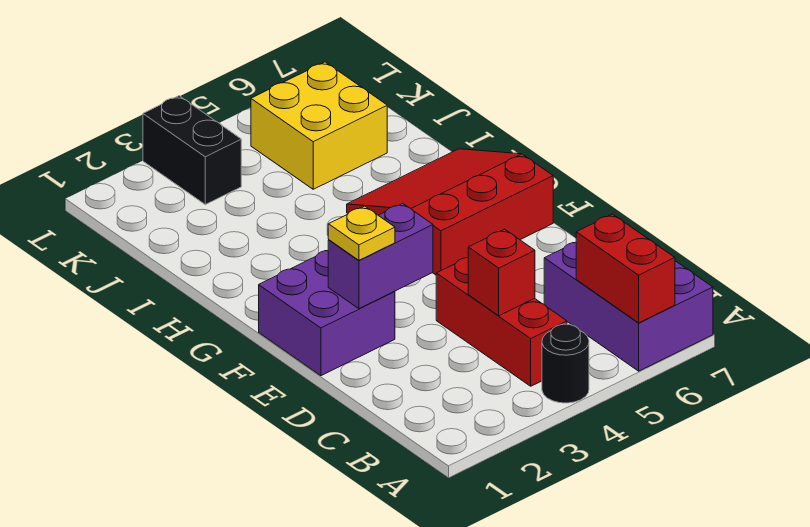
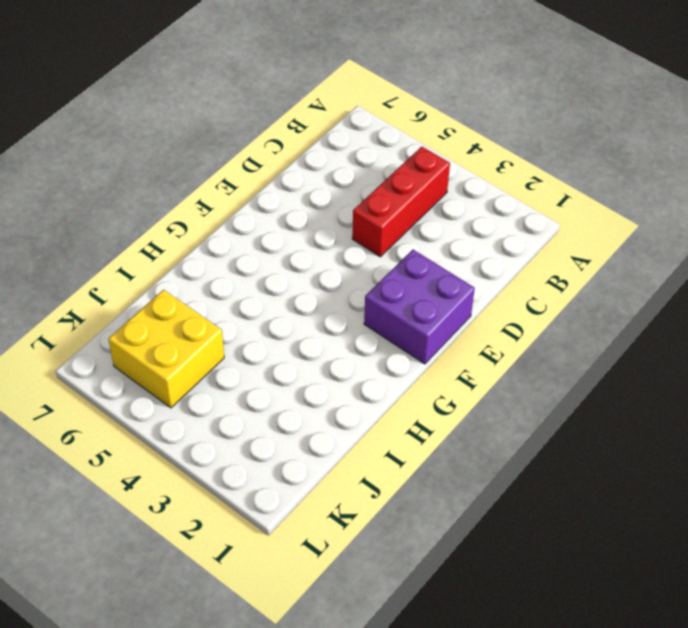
none -> black 1x1 round brick [542,324,589,403]
none -> purple 2x3 brick [544,242,713,371]

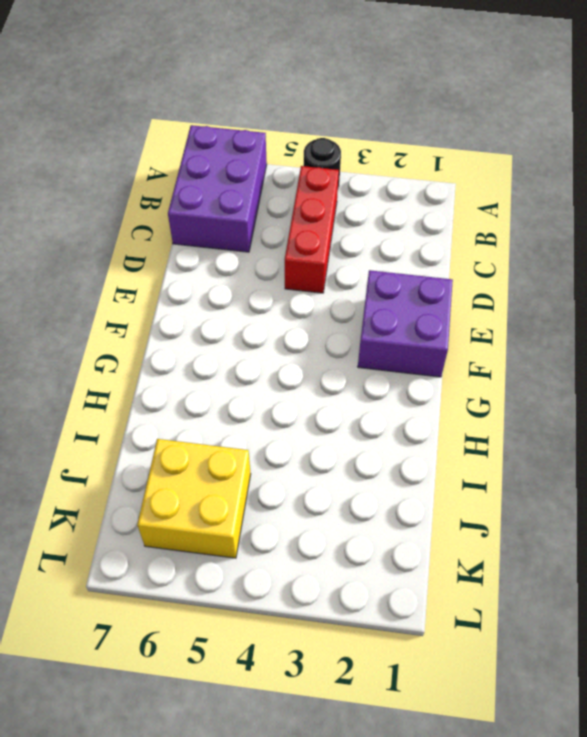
none -> red 3x3 slope [347,149,553,275]
none -> black 1x2 brick [143,96,241,204]

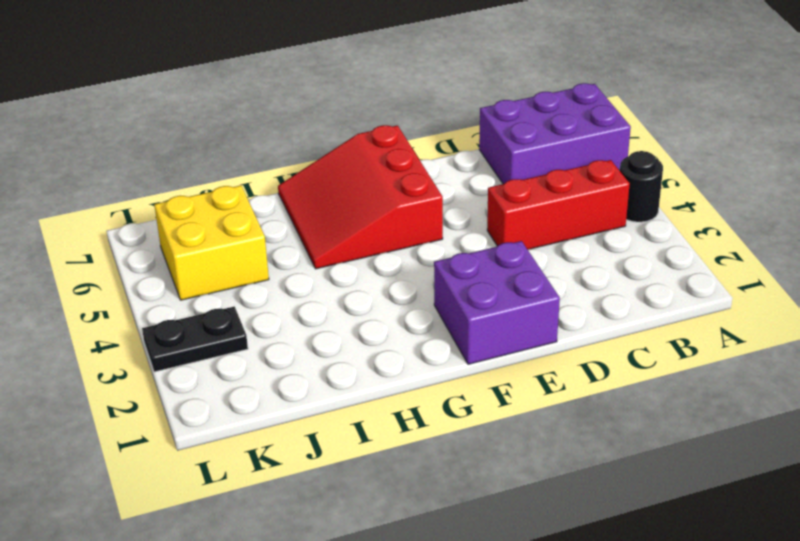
black 1x2 plate [142,306,248,372] -> black 1x2 brick [143,96,241,204]
none -> red 1x2 brick [576,214,675,323]
none -> red 1x1 brick [468,229,535,316]

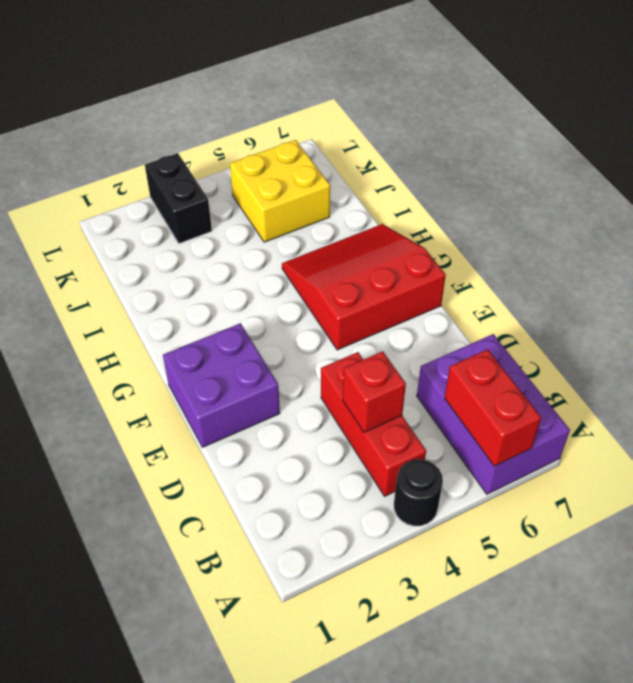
none -> purple 1x2 brick [328,203,433,309]
none -> yellow 1x1 plate [328,206,395,260]

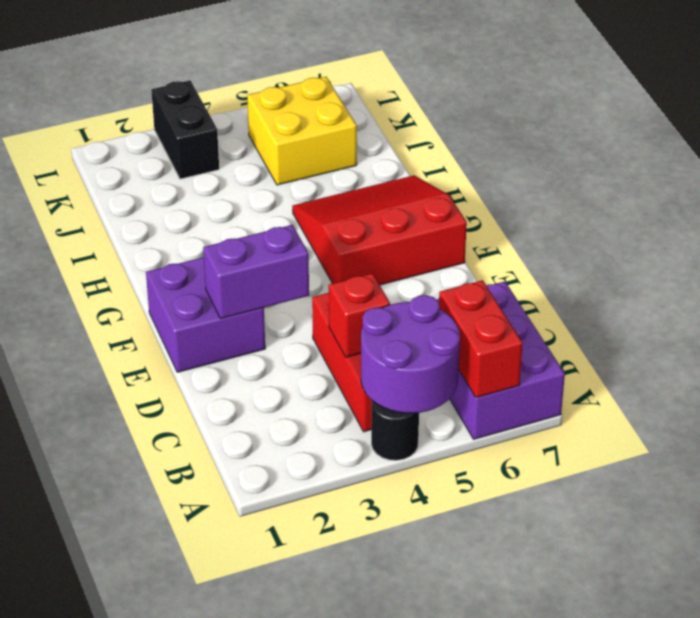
purple 2x2 round brick [361,295,460,413] -> none
none -> yellow 1x1 plate [328,206,395,260]

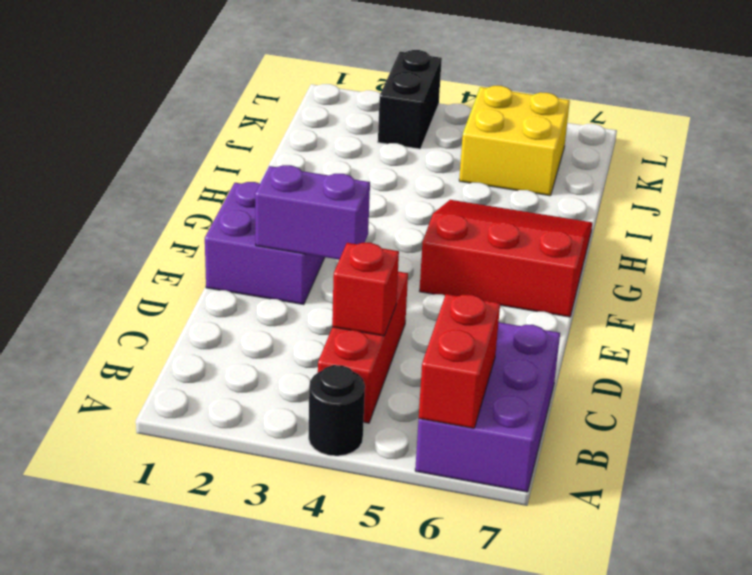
none -> yellow 1x1 plate [328,206,395,260]

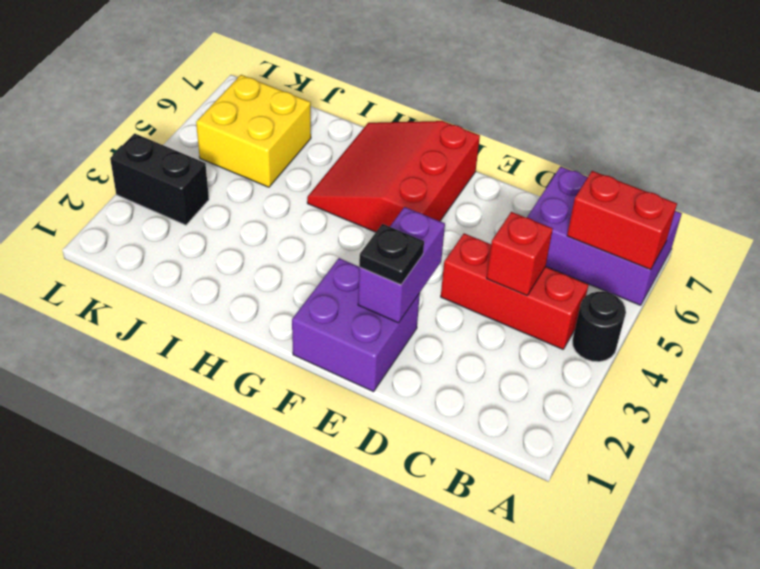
black 1x1 plate [359,224,424,285] -> yellow 1x1 plate [328,206,395,260]

